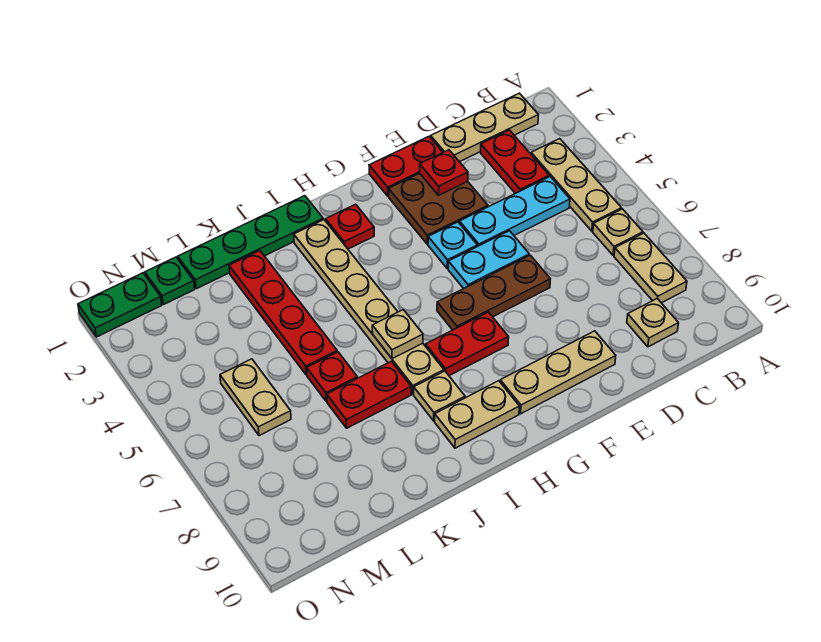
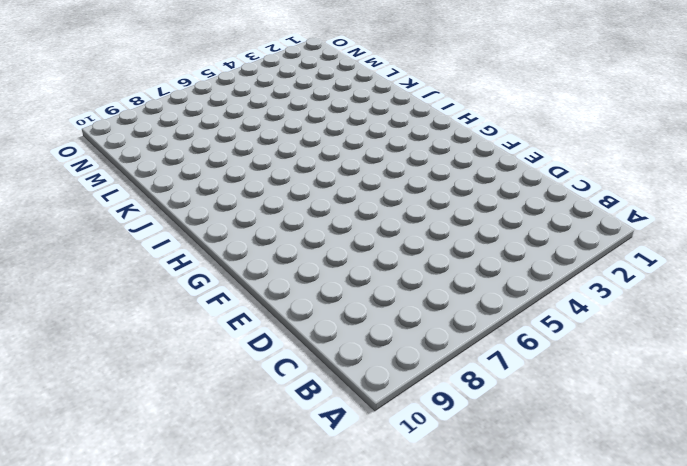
none -> tan 1x3 plate [431,93,538,162]
none -> tan 1x3 plate [531,139,621,231]
none -> tan 1x1 plate [593,209,643,256]

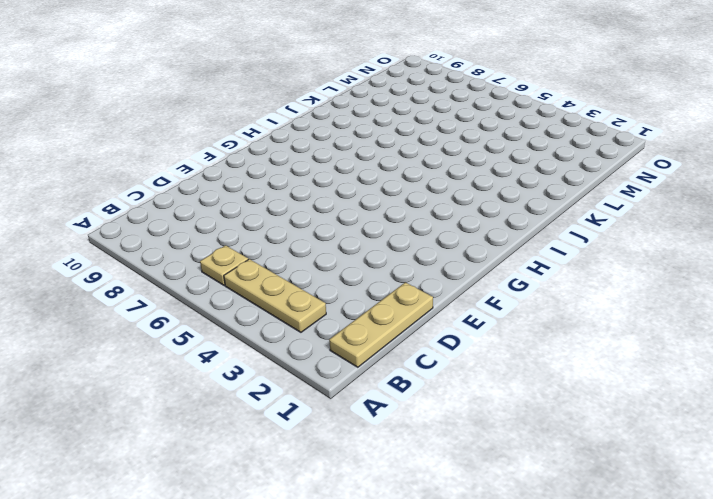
none -> tan 1x2 plate [614,233,687,303]
none -> red 1x2 plate [481,130,549,193]
none -> cyan 1x3 plate [459,177,570,246]

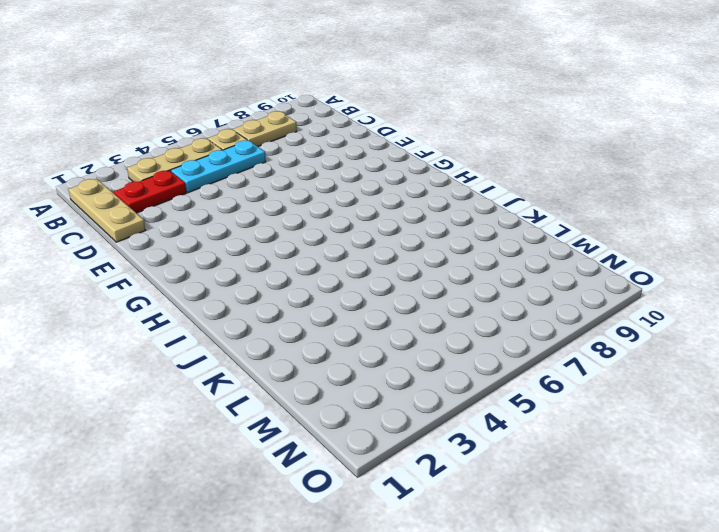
cyan 1x3 plate [171,140,266,192] -> cyan 1x3 plate turned to [459,177,570,246]
none -> tan 1x1 plate [627,299,678,347]
none -> red 1x2 plate [369,137,443,196]
none -> brown 2x2 plate [389,173,488,244]

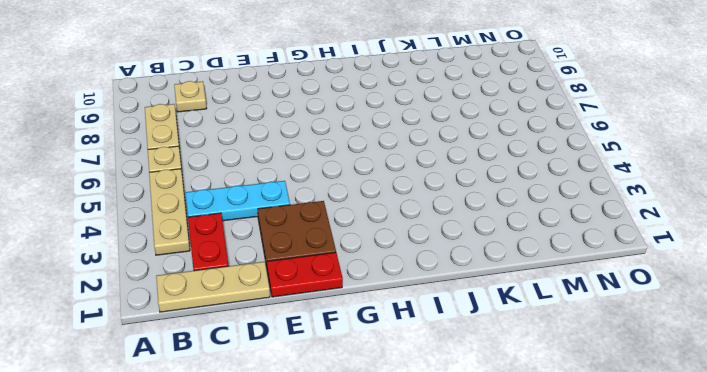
none -> cyan 1x2 plate [448,231,529,289]
none -> brown 1x3 plate [437,255,550,330]
none -> tan 1x3 plate [500,331,616,414]

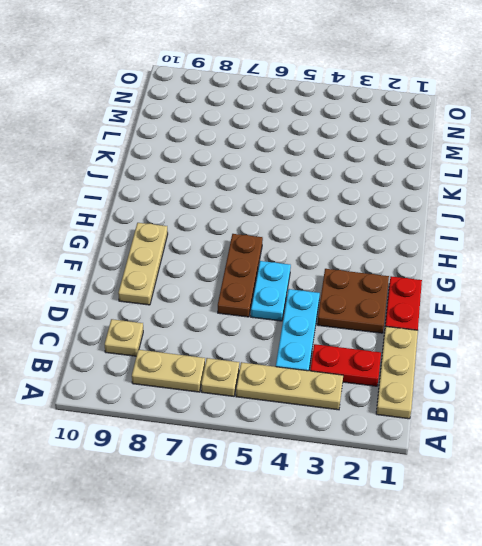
none -> cyan 1x1 plate [428,222,477,269]
none -> red 1x2 plate [426,312,509,376]
none -> red 1x1 plate [326,204,374,249]

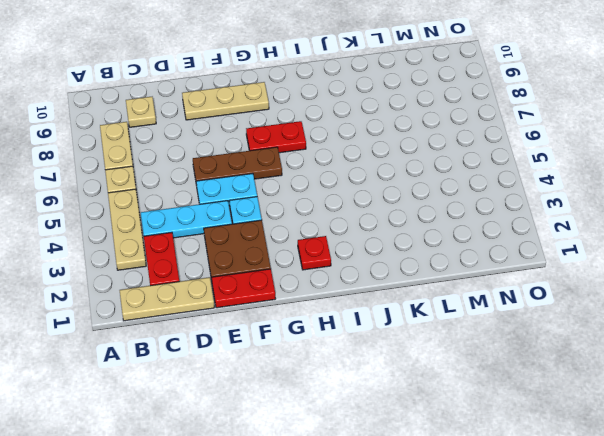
none -> tan 1x2 plate [435,381,519,448]
none -> green 1x4 plate [178,196,323,289]
none -> tan 1x6 plate [294,220,444,394]

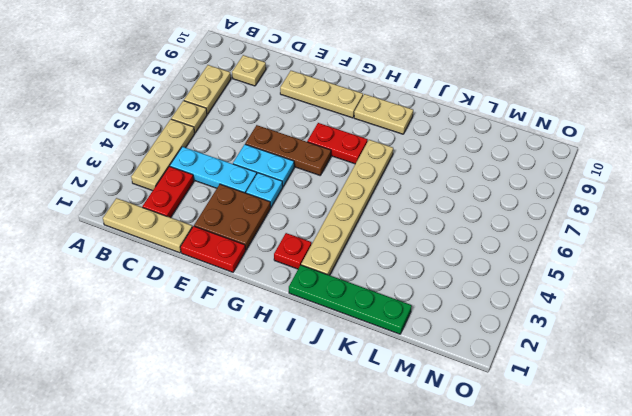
none -> tan 1x1 plate [414,371,465,421]
none -> red 1x2 plate [327,361,411,428]
none -> red 1x4 plate [229,251,337,375]

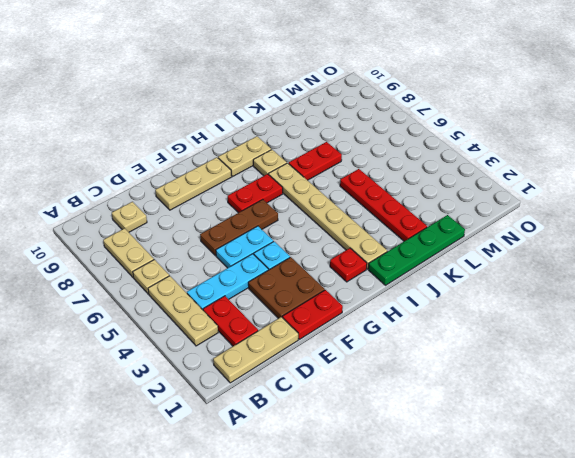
none -> red 1x1 plate [307,352,358,401]
none -> green 1x1 plate [145,257,195,305]
none -> tan 1x2 plate [220,359,291,436]

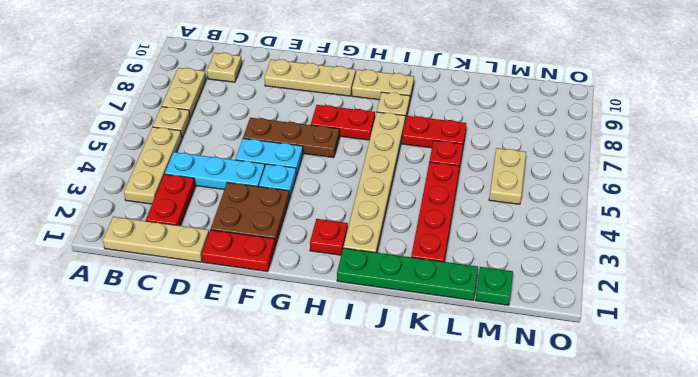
none -> green 1x2 plate [78,273,162,337]
none -> red 1x1 plate [420,150,468,195]
none -> tan 1x1 plate [372,310,423,359]

